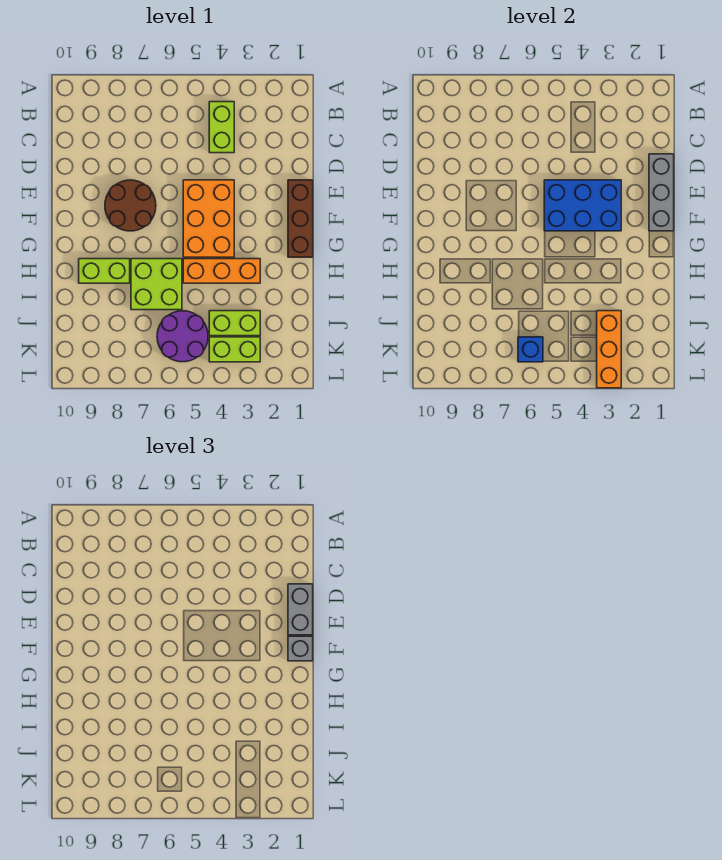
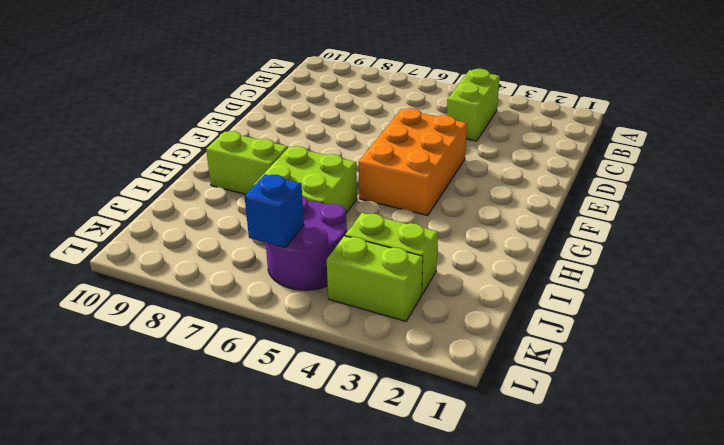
none -> brown 1x3 brick [288,180,313,257]
none -> brown 2x2 round brick [105,180,156,231]
none -> orange 1x3 brick [183,259,260,283]

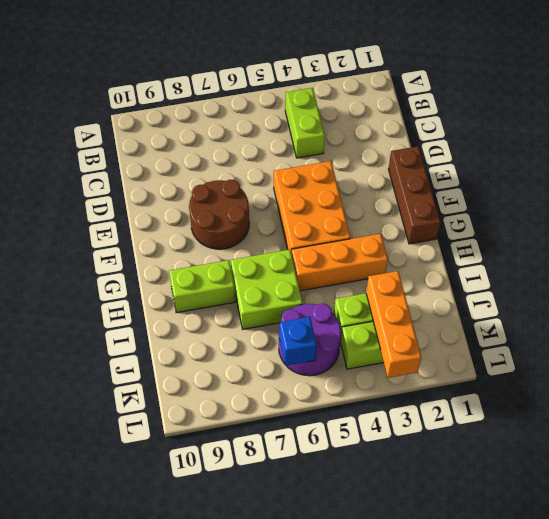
none -> grey 1x3 brick [649,154,674,231]
none -> blue 2x3 brick [544,180,621,231]
none -> grey 1x2 brick [288,584,313,635]

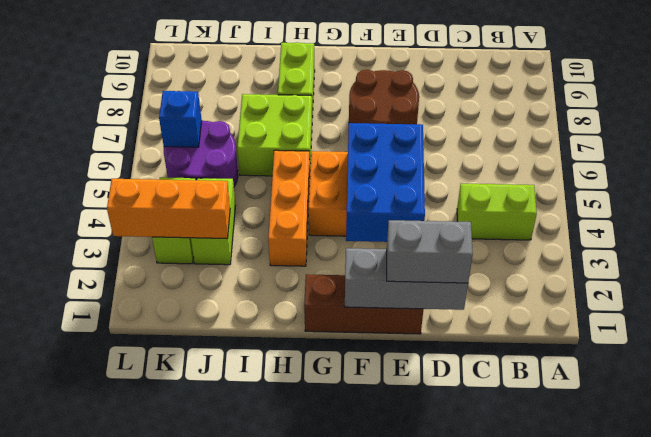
none -> grey 1x1 brick [288,636,313,661]

